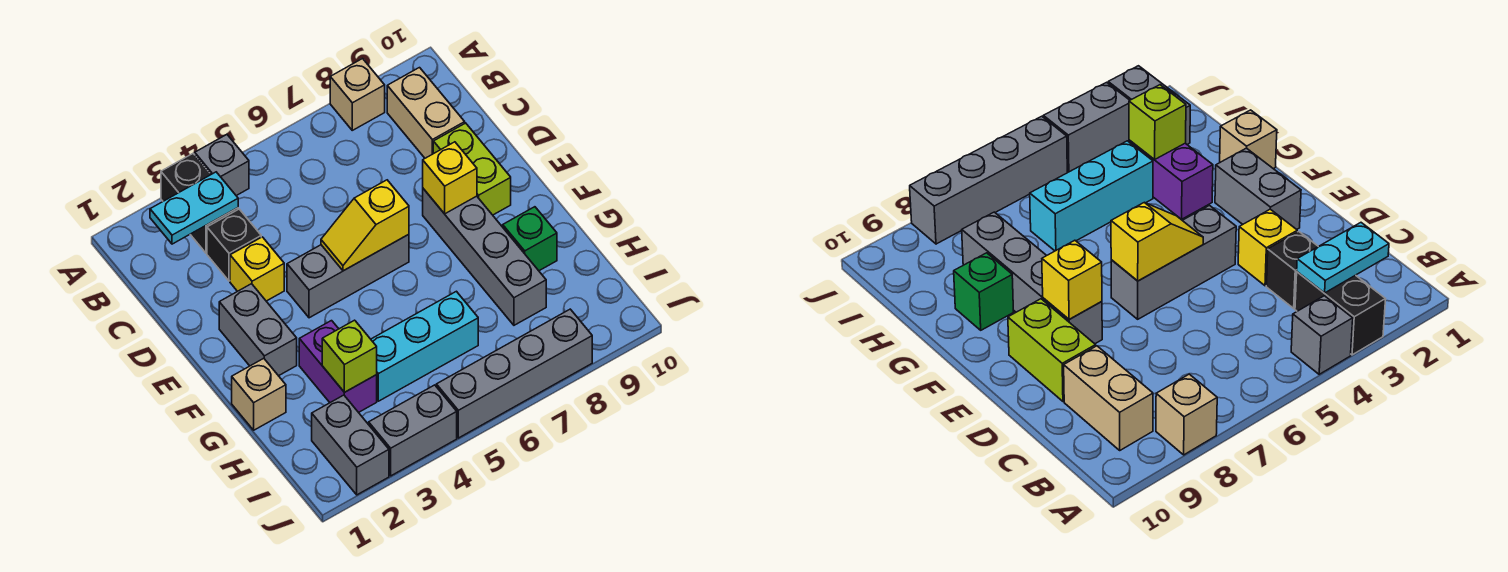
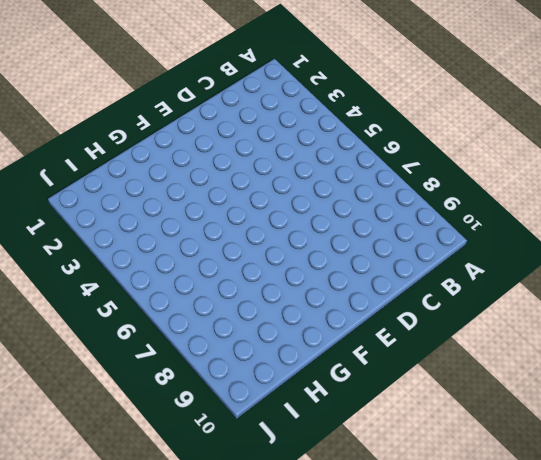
none -> black 1x2 brick [161,154,238,253]
none -> grey 1x1 brick [195,135,249,196]
none -> tan 1x1 brick [330,59,385,130]

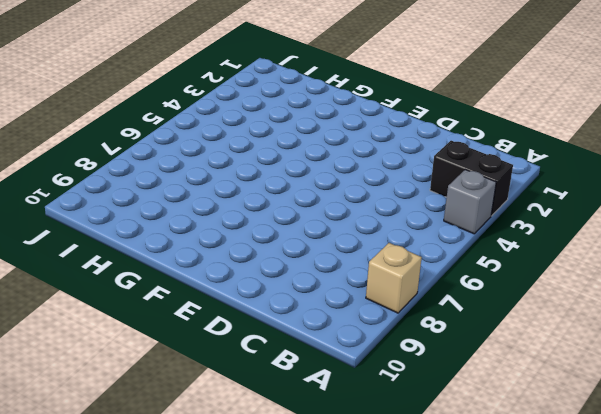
none -> tan 1x2 brick [387,68,465,158]
none -> black 1x1 brick [207,209,261,281]
none -> yellow 1x1 brick [230,237,284,301]

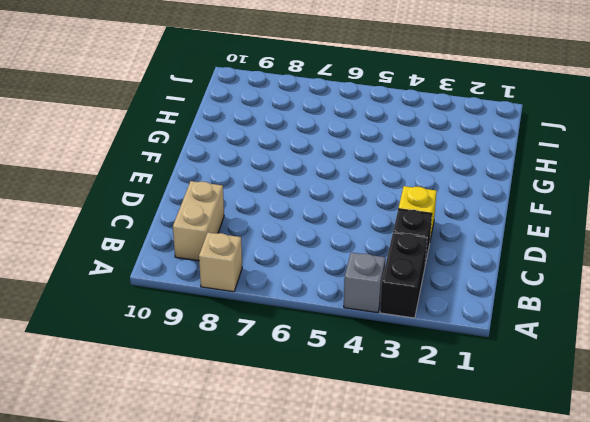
none -> lime 1x2 brick [433,123,511,215]
none -> grey 1x2 brick [219,284,297,376]
none -> grey 1x3 brick [287,234,409,318]

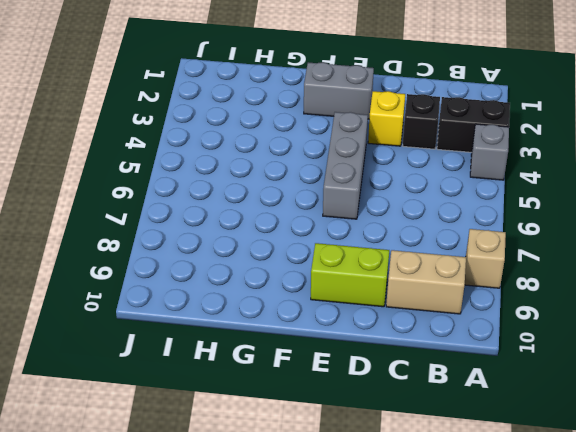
none -> grey 1x4 brick [423,189,546,325]
none -> tan 1x1 brick [232,358,286,430]
none -> purple 1x2 brick [299,321,377,412]

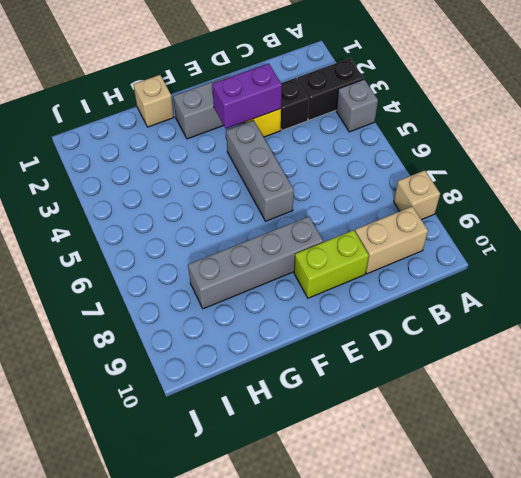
purple 1x2 brick [212,63,282,129] -> purple 1x2 brick moved to [299,321,377,412]
none -> green 1x1 brick [503,207,557,271]
none -> cyan 1x3 brick [371,291,478,401]
none -> grey 1x2 brick [312,395,389,495]

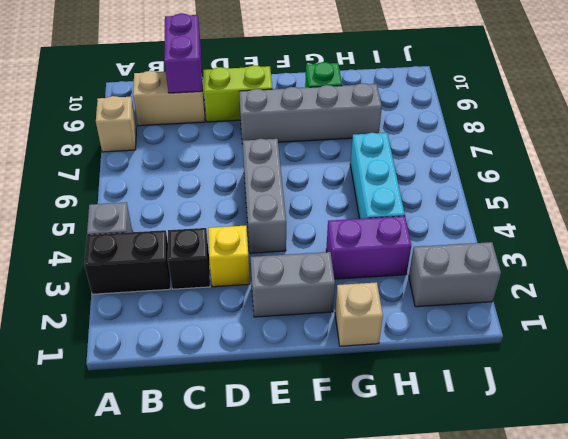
purple 1x2 brick [164,13,202,93] -> none
none -> grey 1x2 brick [369,385,457,476]
none -> grey 1x4 brick [436,309,592,438]
none -> cyan 1x2 plate [150,172,238,244]

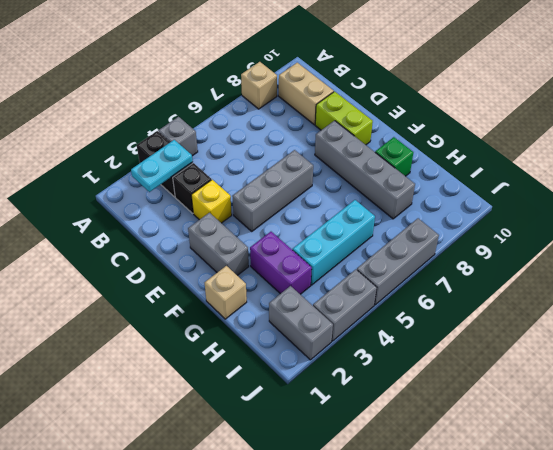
grey 1x3 brick [357,218,439,305] -> grey 1x4 brick [436,309,592,438]
none -> yellow 1x2 slope [321,180,409,271]
none -> yellow 1x1 brick [423,142,477,214]
none -> lime 1x1 brick [322,320,377,392]

